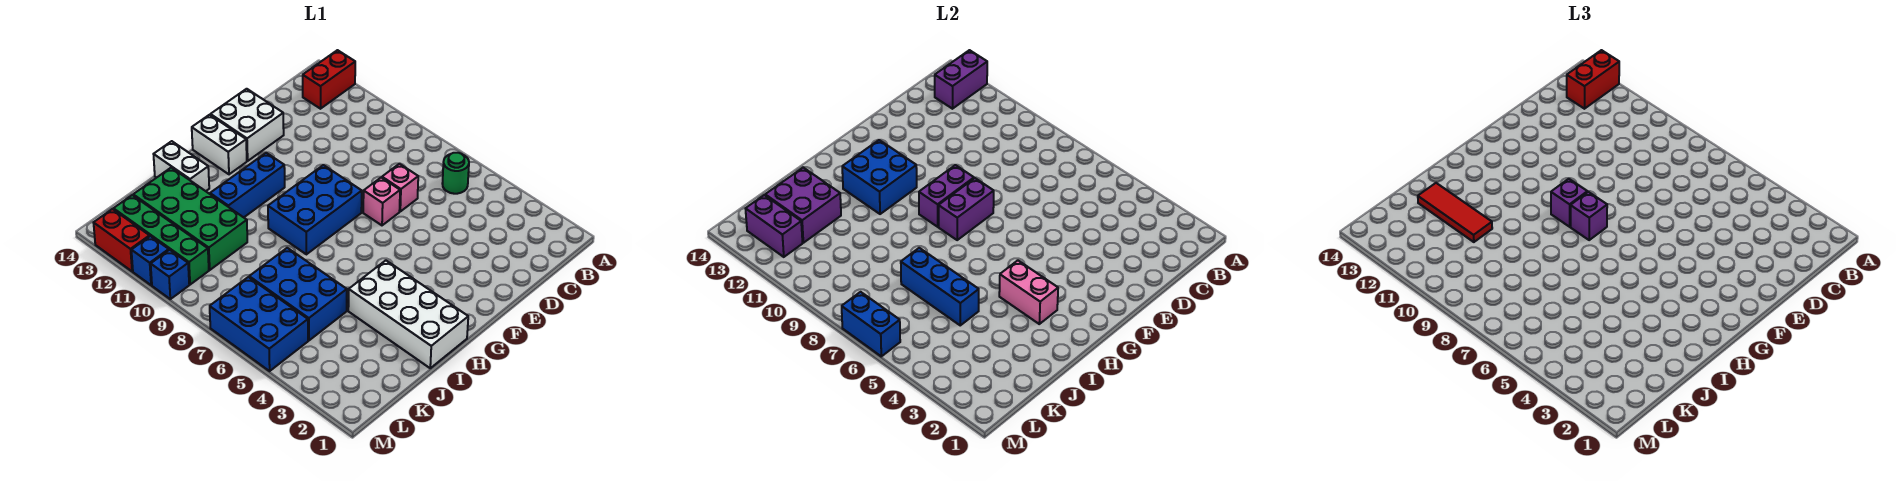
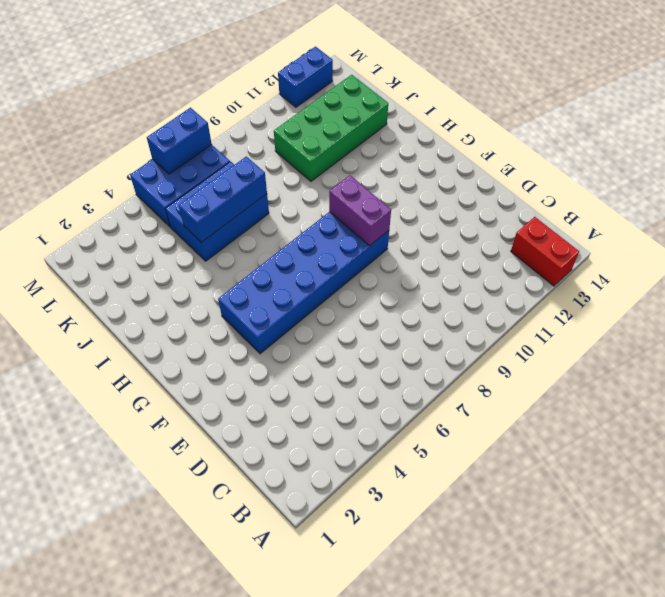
blue 2x6 brick [218,212,389,354] -> blue 2x3 brick [268,165,362,254]
blue 1x2 brick [278,47,333,107] -> red 1x2 brick [94,209,150,271]
none -> green 1x1 round brick [442,153,469,194]
none -> pink 1x1 brick [382,164,418,211]
none -> pink 1x1 brick [363,178,400,225]
none -> white 2x2 brick [211,89,284,161]

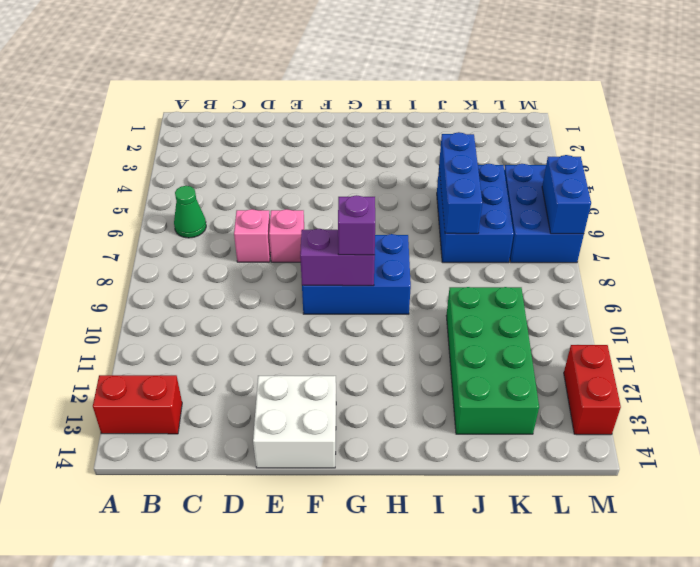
green 1x1 cone [174,186,206,238] -> green 1x1 round brick [442,153,469,194]
none -> blue 1x3 brick [210,153,285,217]
none -> white 1x2 brick [192,115,247,174]
none -> white 2x4 brick [348,260,468,368]
none -> white 1x2 brick [154,141,209,191]

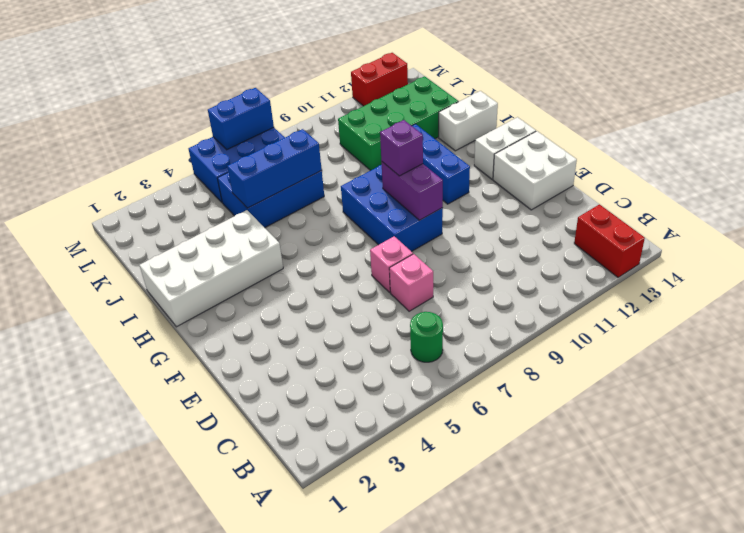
none -> green 1x4 brick [114,195,209,284]
none -> blue 1x1 brick [151,250,189,299]
none -> blue 1x1 brick [131,236,169,285]
none -> purple 1x2 brick [935,50,987,109]

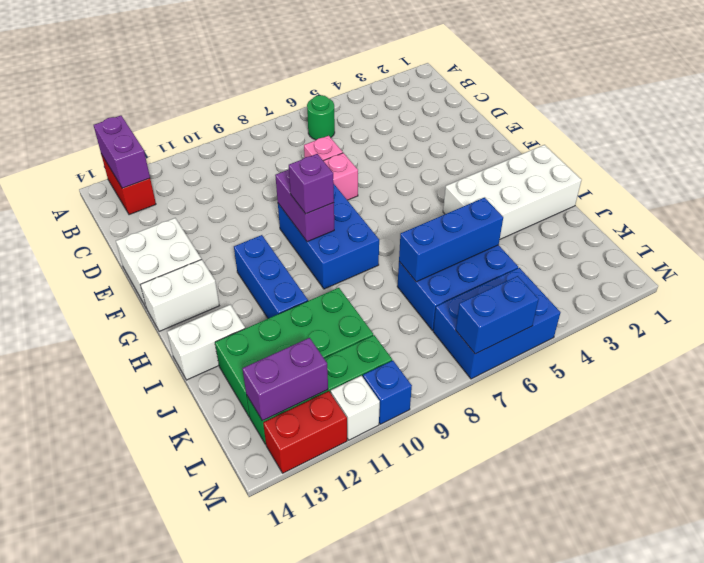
white 1x1 brick [331,376,380,440] -> blue 1x1 brick [131,236,169,285]
none -> purple 1x2 brick [938,178,994,240]
none -> blue 2x2 brick [842,140,917,214]
none -> pink 1x2 brick [999,260,1058,324]
none -> purple 2x2 brick [765,168,841,243]

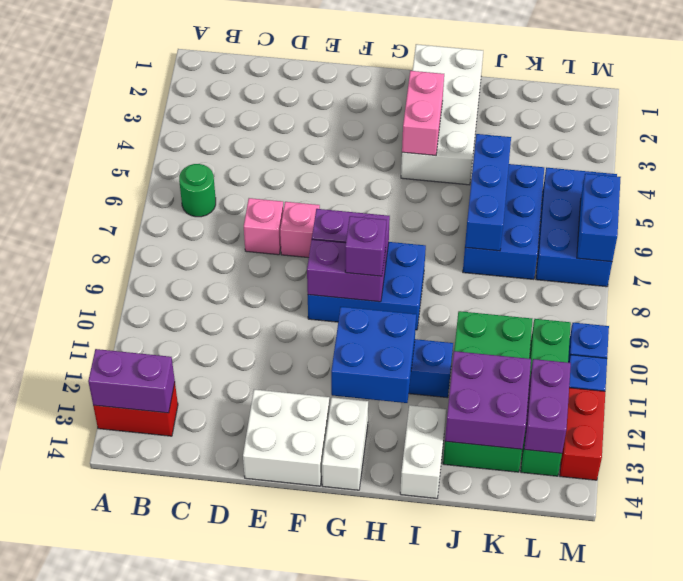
none -> red 1x2 brick [1567,50,1619,109]
none -> purple 1x1 brick [1570,192,1607,240]
none -> red 1x3 tile [1418,183,1492,242]

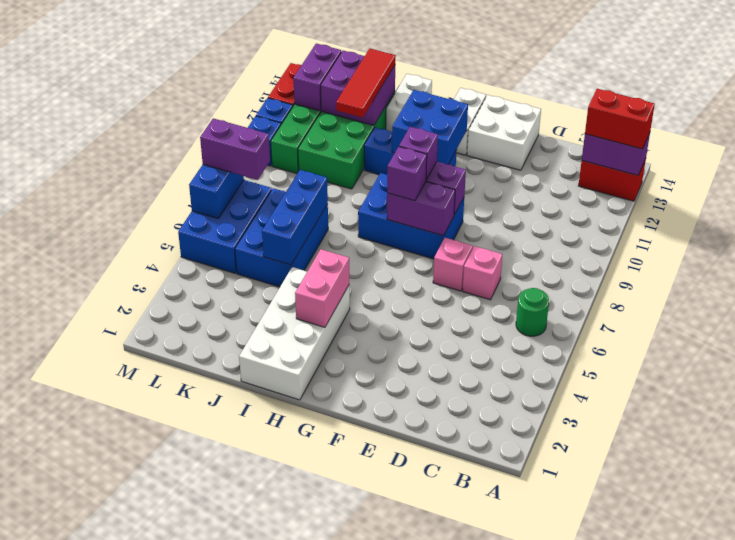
purple 1x2 brick [200,118,270,180] -> none

